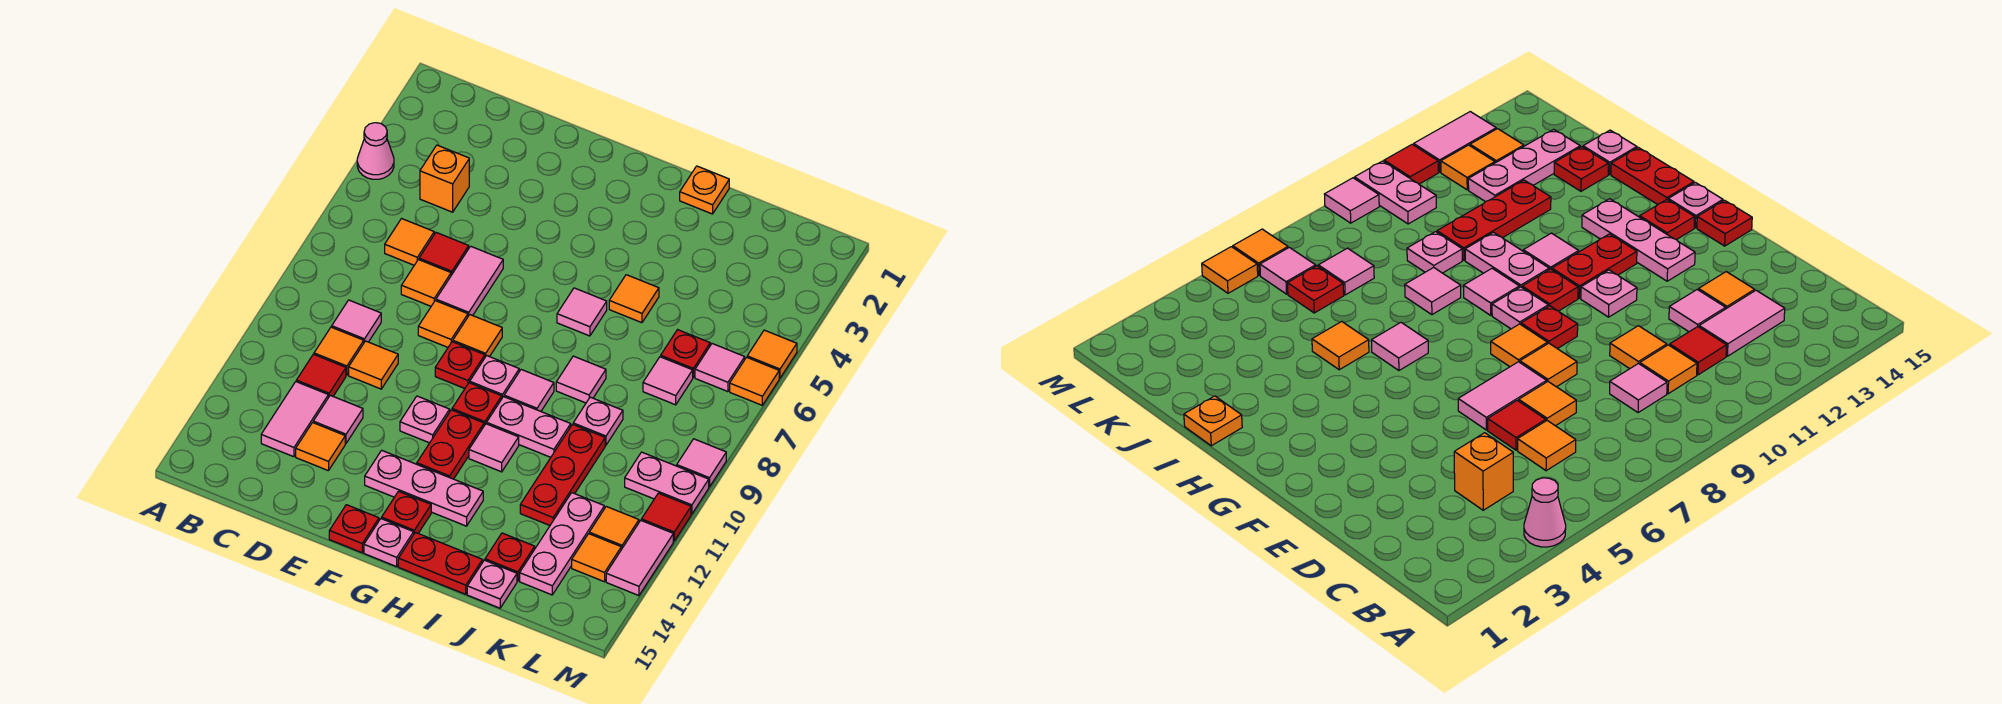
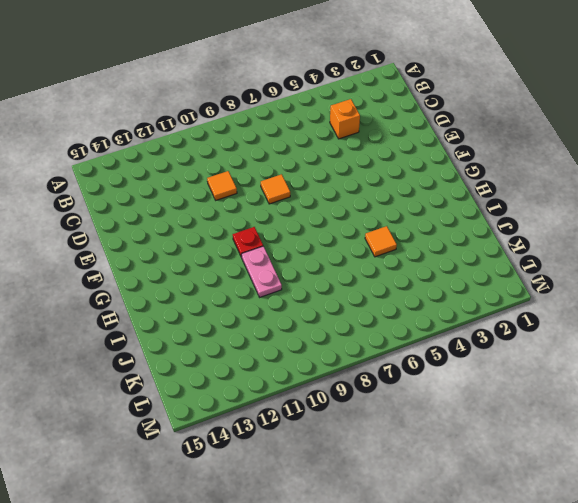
none -> pink 1x1 cone [357,123,394,179]
none -> orange 1x1 tile [385,219,434,265]
none -> pink 1x1 tile [332,300,381,342]
none -> orange 1x1 tile [314,327,364,375]

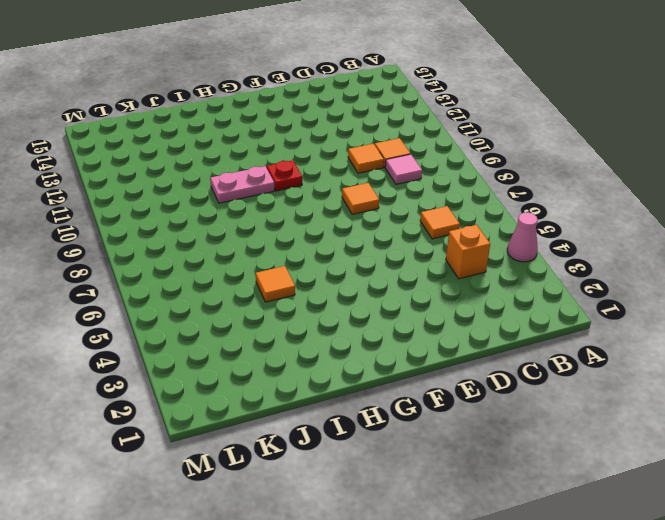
none -> red 1x1 tile [296,354,346,398]
none -> pink 1x2 tile [261,382,328,457]
none -> red 1x1 tile [419,233,469,275]
none -> orange 1x1 tile [401,260,451,306]

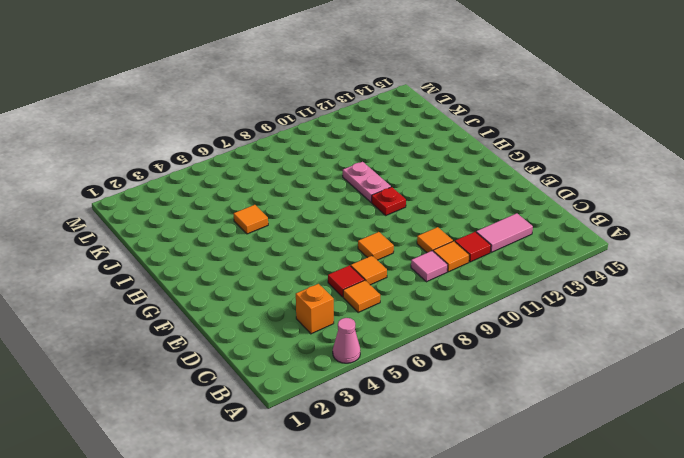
none -> pink 1x1 tile [313,395,363,443]
none -> orange 1x1 tile [296,423,345,471]
none -> pink 1x2 tile [436,246,503,316]
none -> orange 1x1 tile [453,315,502,357]

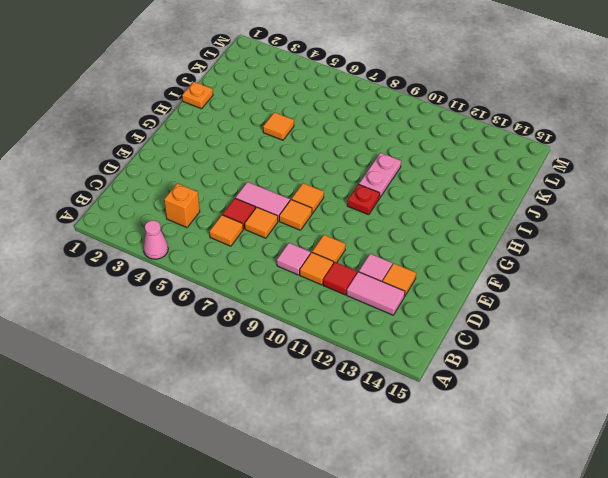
none -> red 1x1 plate [435,342,485,388]
none -> pink 1x1 plate [400,396,450,443]
none -> pink 1x3 plate [365,450,483,526]
none -> red 1x1 plate [329,505,379,553]

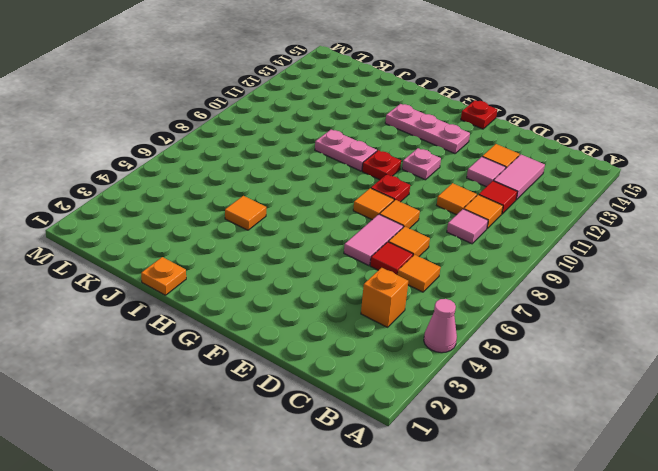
none -> pink 1x1 plate [470,356,519,398]
none -> red 1x2 plate [417,410,484,479]
none -> red 1x1 plate [382,491,431,533]
none -> pink 1x1 plate [364,519,414,567]

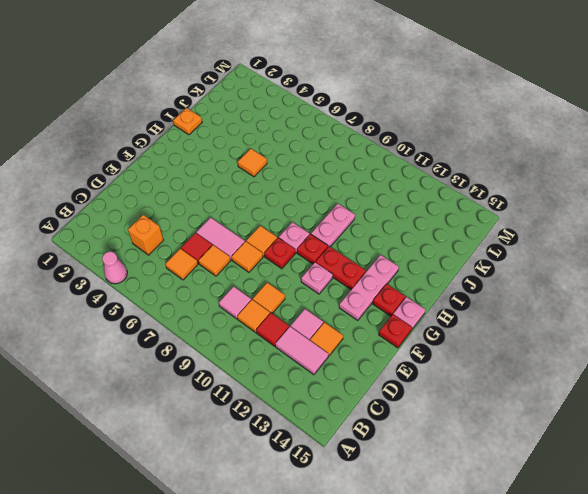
none -> pink 1x1 tile [557,288,607,336]
none -> pink 1x1 tile [504,370,554,411]
none -> pink 1x1 tile [469,424,519,472]
none -> red 1x2 plate [398,532,483,594]

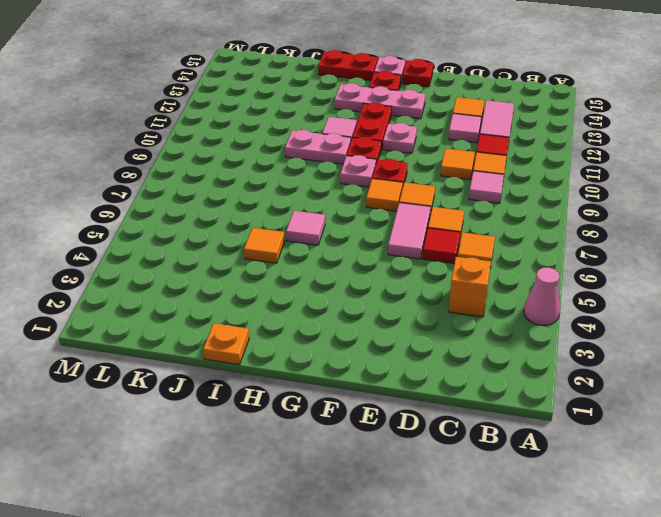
none -> pink 1x1 tile [504,370,554,411]
none -> pink 1x1 tile [556,356,606,403]
none -> pink 1x1 plate [573,397,623,445]
none -> red 1x3 plate [520,424,605,525]

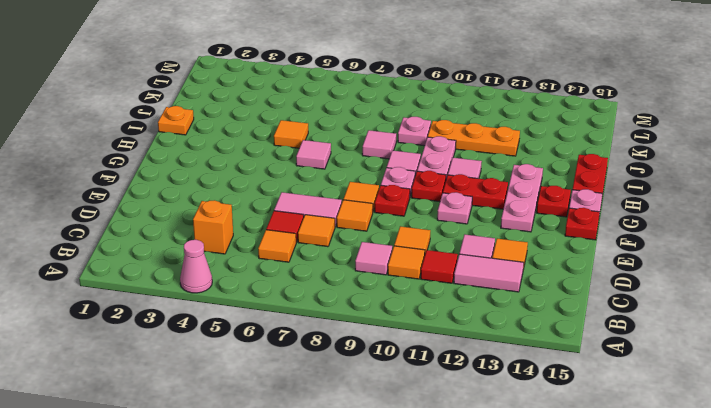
orange 1x3 plate [428,120,520,156] -> red 1x3 plate [520,424,605,525]
none -> red 1x1 plate [485,533,535,581]
none -> pink 1x1 plate [467,560,517,608]
none -> red 1x1 plate [661,330,710,377]
none -> pink 1x1 tile [643,357,693,405]

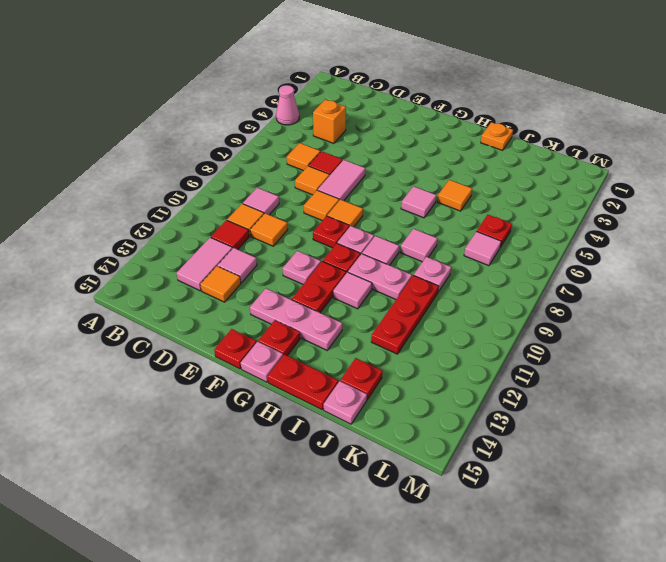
none -> pink 1x3 plate [520,493,604,595]
none -> pink 1x1 tile [695,344,745,392]
none -> pink 1x2 plate [625,452,709,514]
none -> orange 1x1 tile [589,507,639,550]

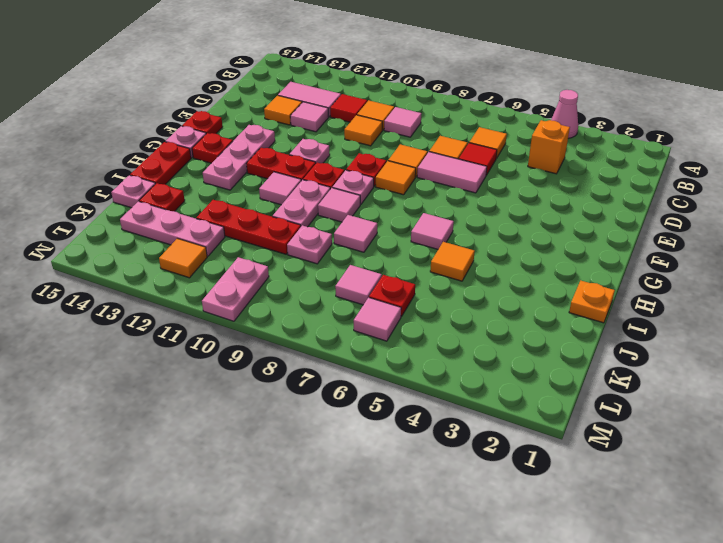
none -> orange 1x1 tile [572,534,621,582]
none -> orange 1x1 tile [747,330,797,378]
none -> orange 1x1 tile [730,357,779,405]
none -> pink 1x1 tile [677,439,726,487]

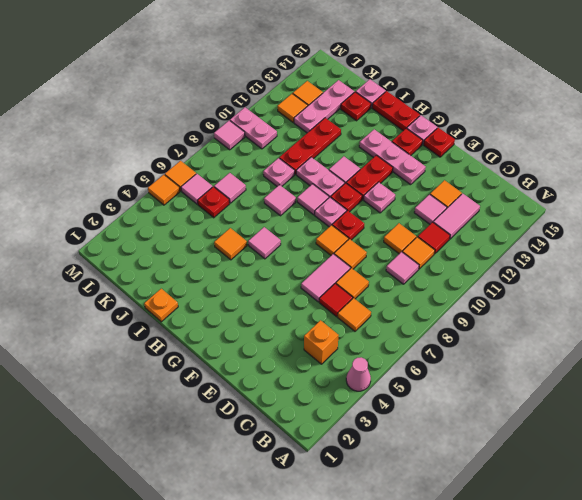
none -> red 1x1 tile [641,493,691,541]
none -> pink 1x2 tile [606,521,673,596]

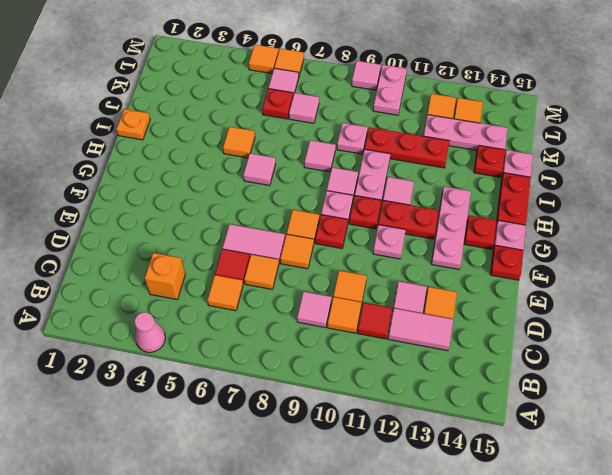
none -> red 1x1 tile [641,493,691,541]
none -> pink 1x2 tile [606,521,673,596]

